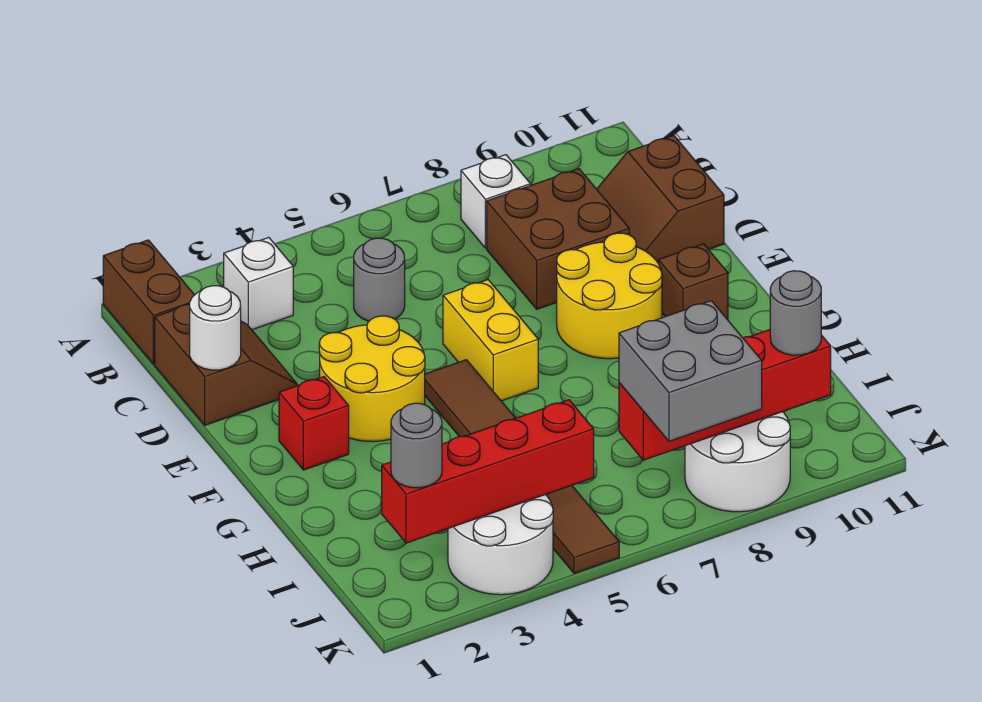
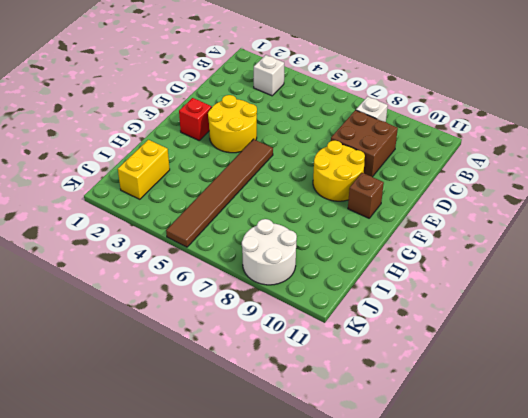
yellow 1x2 brick [118,140,170,199] -> yellow 1x2 brick moved to [443,280,538,401]
none -> brown 1x2 brick [103,240,194,364]
none -> brown 2x2 slope [155,304,297,425]
none -> grey 1x1 round brick [354,238,405,321]

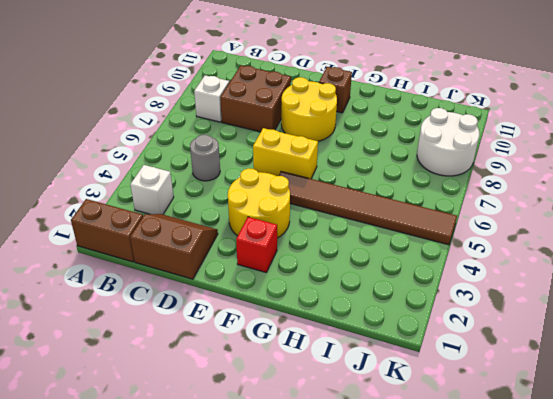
none -> brown 2x2 slope [597,136,724,262]
none -> white 2x2 round brick [448,495,553,595]
none -> white 1x1 round brick [190,286,241,370]

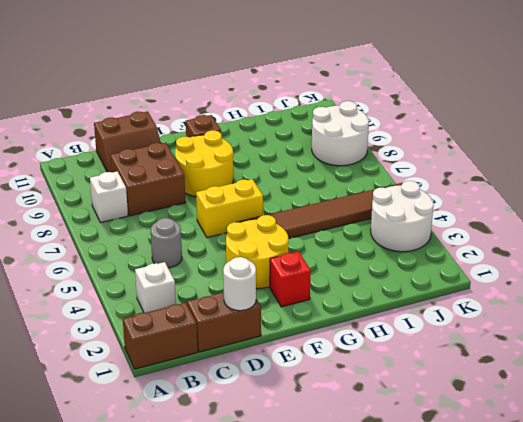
none -> red 1x4 brick [382,400,594,543]
none -> red 1x4 brick [619,330,831,460]
none -> grey 1x1 round brick [391,403,442,488]

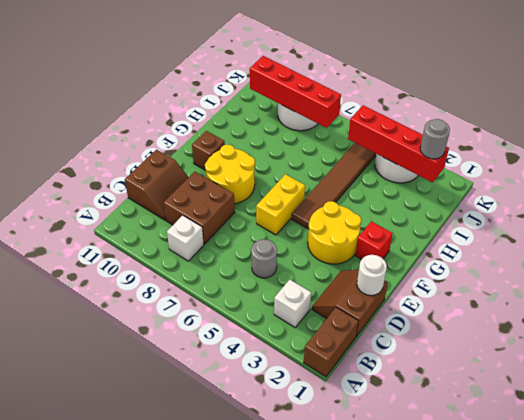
none -> grey 2x2 brick [619,301,762,441]
none -> grey 1x1 round brick [770,271,821,355]

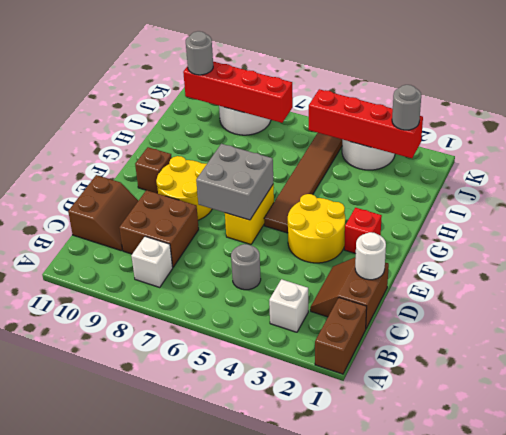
grey 2x2 brick [196,144,273,220] -> grey 2x2 brick moved to [619,301,762,441]

